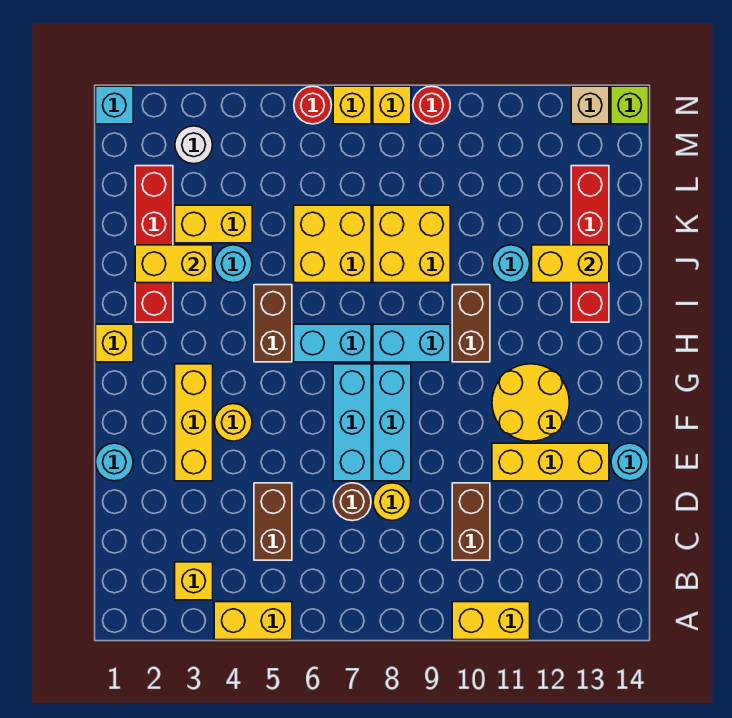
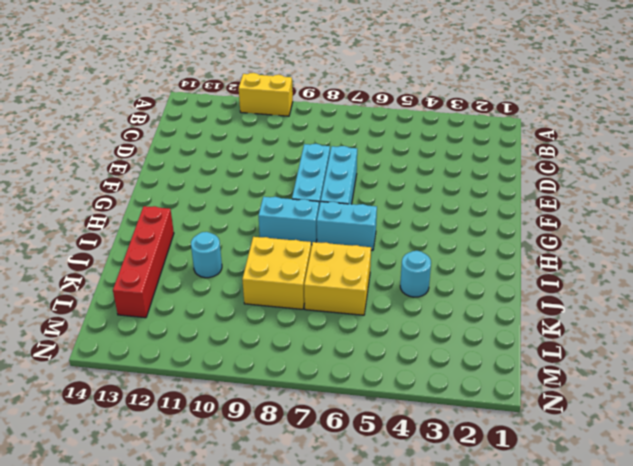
none -> yellow 1x2 brick [214,602,292,640]
none -> yellow 1x1 brick [175,562,213,600]
none -> brown 1x2 brick [254,483,292,560]
none -> brown 1x2 brick [452,483,490,560]

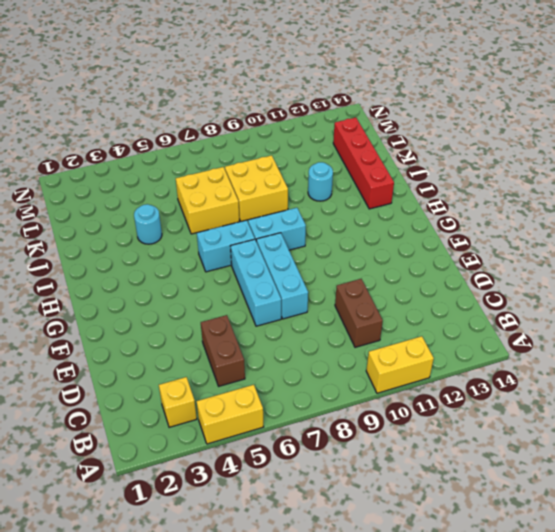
none -> brown 1x1 round brick [333,483,371,521]
none -> yellow 1x1 round brick [373,483,411,521]
none -> cyan 1x1 round brick [96,443,133,481]
none -> yellow 1x3 brick [175,364,213,481]

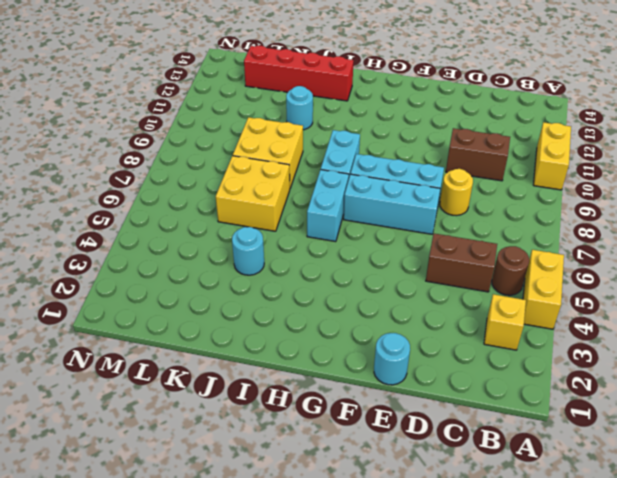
brown 1x1 round brick [492,246,529,295] -> brown 1x1 round brick moved to [333,483,371,521]
none -> yellow 1x3 brick [175,364,213,481]
none -> yellow 1x3 brick [492,443,609,481]
none -> cyan 1x1 round brick [611,443,649,481]
none -> yellow 1x1 round brick [215,404,252,441]

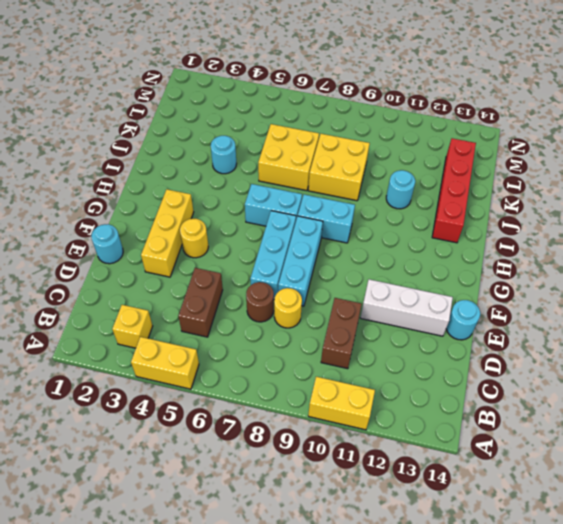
white 1x3 brick [360,279,453,336] -> yellow 1x3 brick [492,443,609,481]
none -> yellow 2x2 round brick [492,364,569,441]
none -> yellow 1x1 brick [96,324,133,362]
none -> brown 1x2 brick [254,285,292,362]
none -> brown 1x2 brick [452,285,490,362]

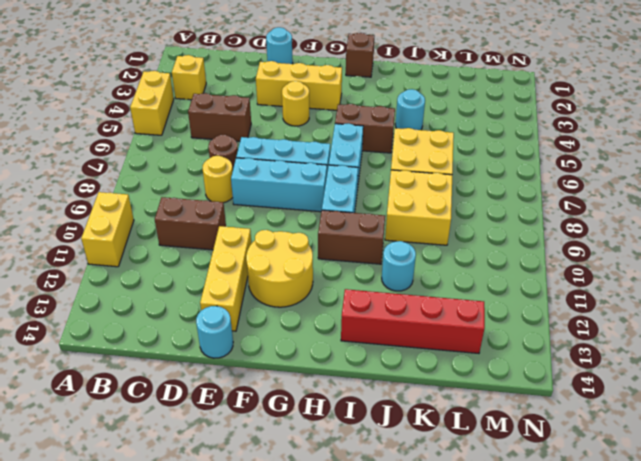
brown 1x1 brick [346,33,374,77] -> yellow 1x1 brick [96,324,133,362]
none -> red 1x4 brick [135,166,173,322]
none -> yellow 1x2 brick [175,205,252,243]
none -> white 1x1 round brick [175,126,213,164]
none -> cyan 1x1 brick [96,86,133,124]

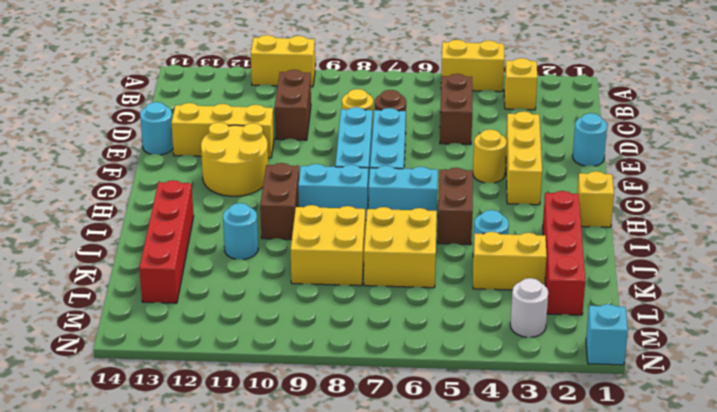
none -> red 1x1 round brick [294,86,331,124]
none -> yellow 1x1 brick [333,86,371,124]
none -> yellow 1x1 brick [373,86,411,124]
none -> red 1x1 round brick [413,86,450,124]

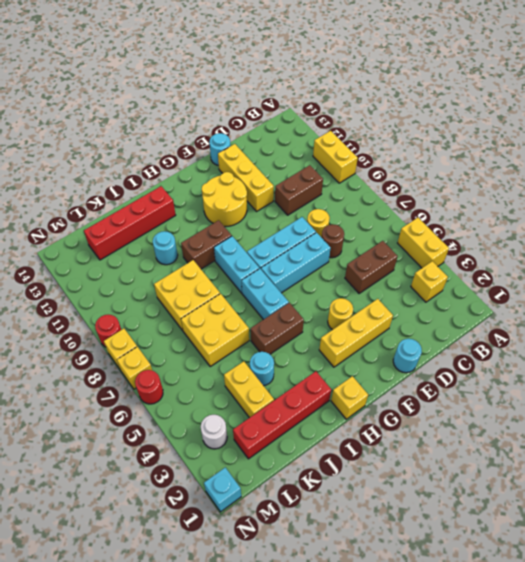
none -> tan 1x1 brick [571,86,609,124]
none -> lime 1x1 brick [611,86,649,124]
none -> yellow 1x2 brick [135,245,213,283]
none -> yellow 1x2 brick [532,245,609,283]

